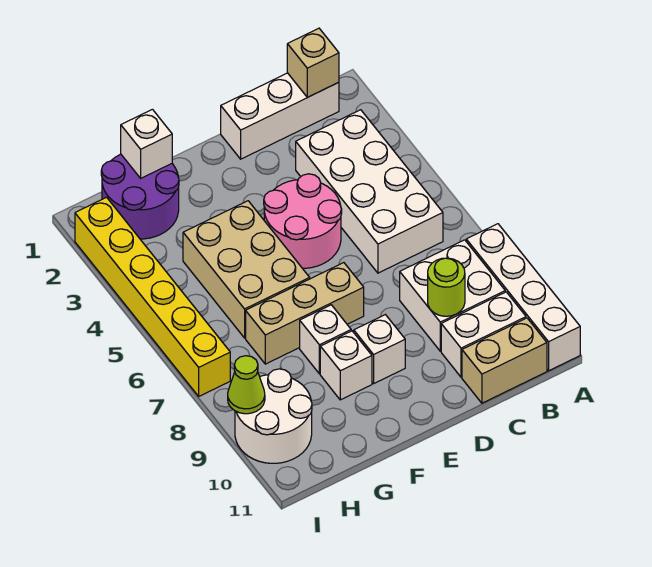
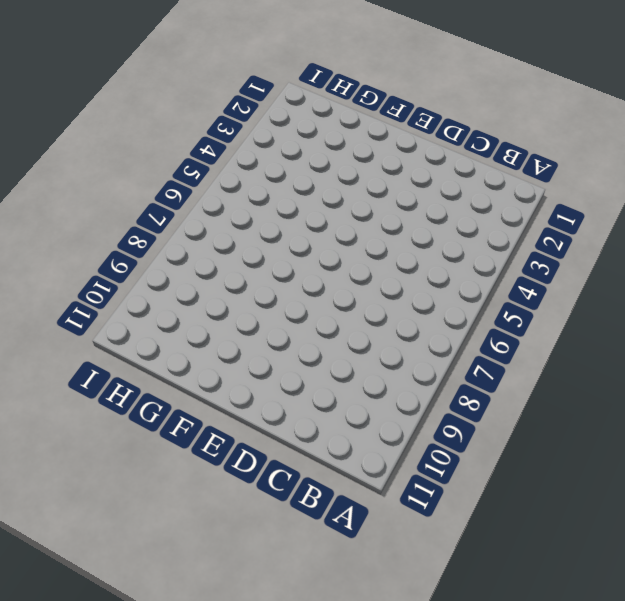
none -> white 1x4 brick [466,224,580,371]
none -> white 1x3 brick [221,73,339,159]
none -> white 2x4 brick [296,110,443,273]

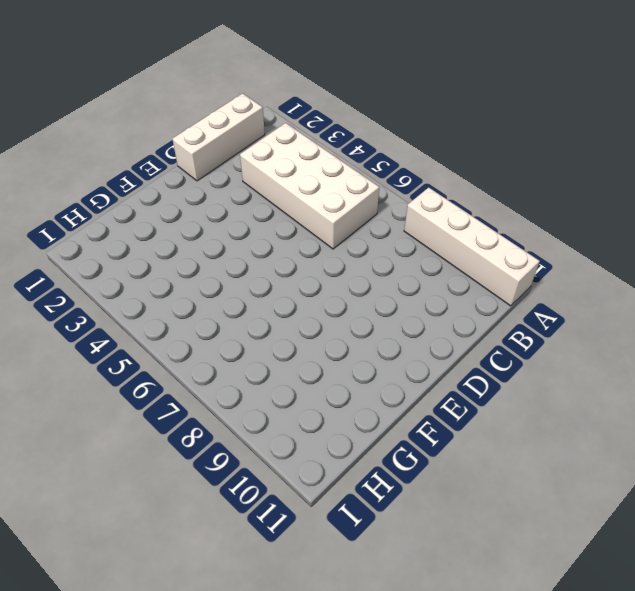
none -> white 2x2 brick [400,240,505,351]
none -> white 1x2 brick [441,292,526,377]
none -> tan 1x2 brick [462,318,547,403]

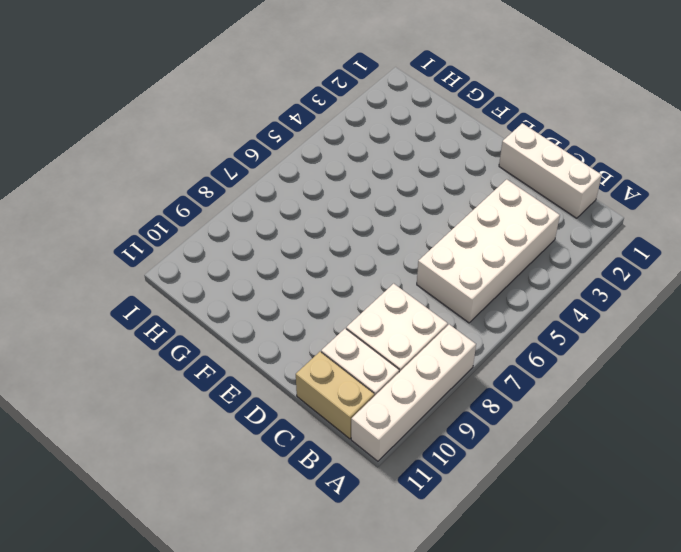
none -> pink 2x2 round brick [264,174,342,268]
none -> tan 1x3 brick [246,263,364,364]
none -> white 1x1 brick [354,315,405,383]

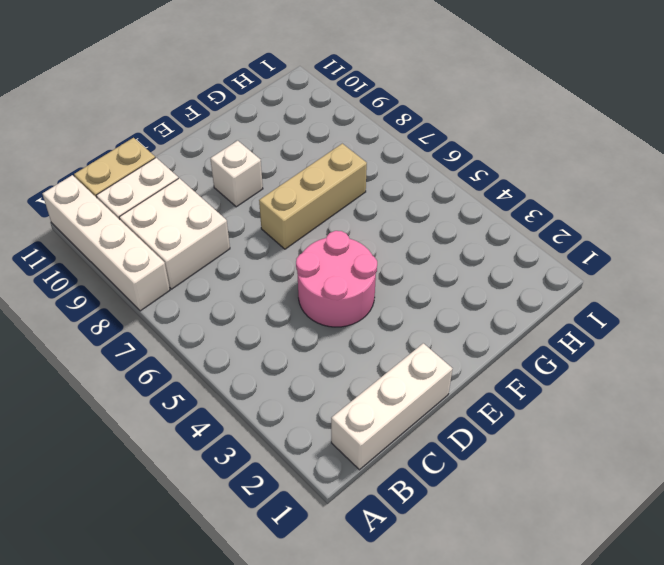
none -> white 2x4 brick [296,110,443,273]
none -> tan 2x3 brick [183,201,310,338]
none -> white 1x1 brick [300,305,351,374]

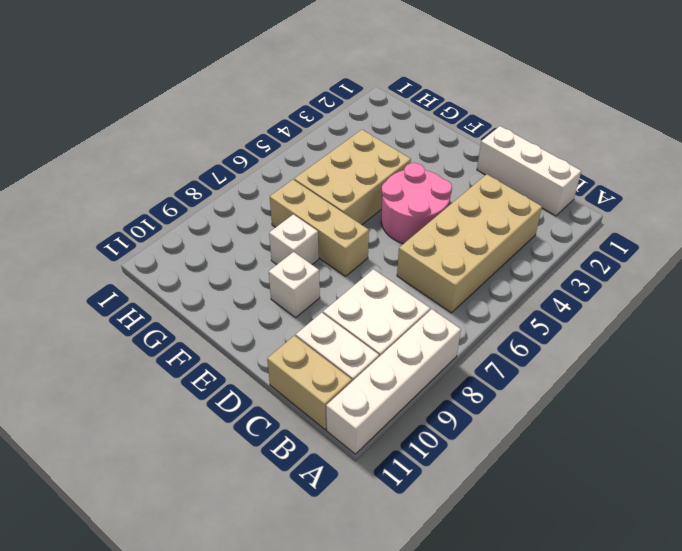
tan 2x4 brick [397,174,542,313] -> white 2x4 brick [296,110,443,273]
none -> white 1x1 brick [320,331,372,400]
none -> purple 2x2 round brick [101,154,179,239]
none -> white 2x2 round brick [235,369,312,463]

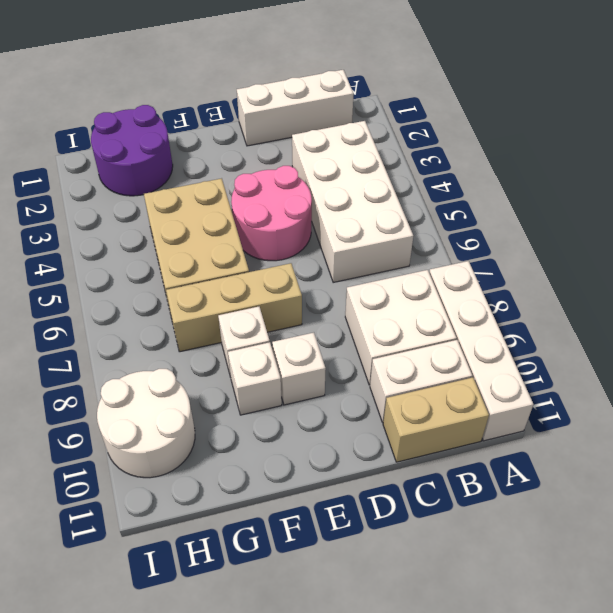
none -> yellow 1x6 brick [75,197,230,396]
none -> tan 1x1 brick [287,28,339,97]
none -> lime 1x1 round brick [428,258,465,316]

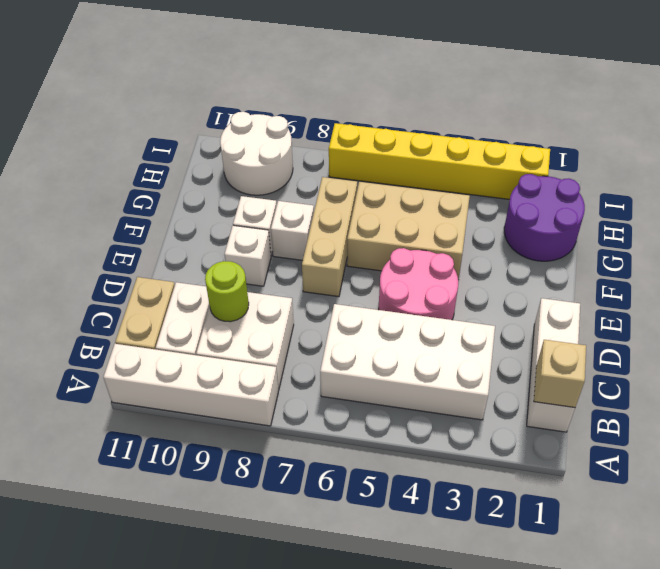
none -> white 1x1 brick [121,109,172,178]
none -> lime 1x1 cone [228,356,265,414]

